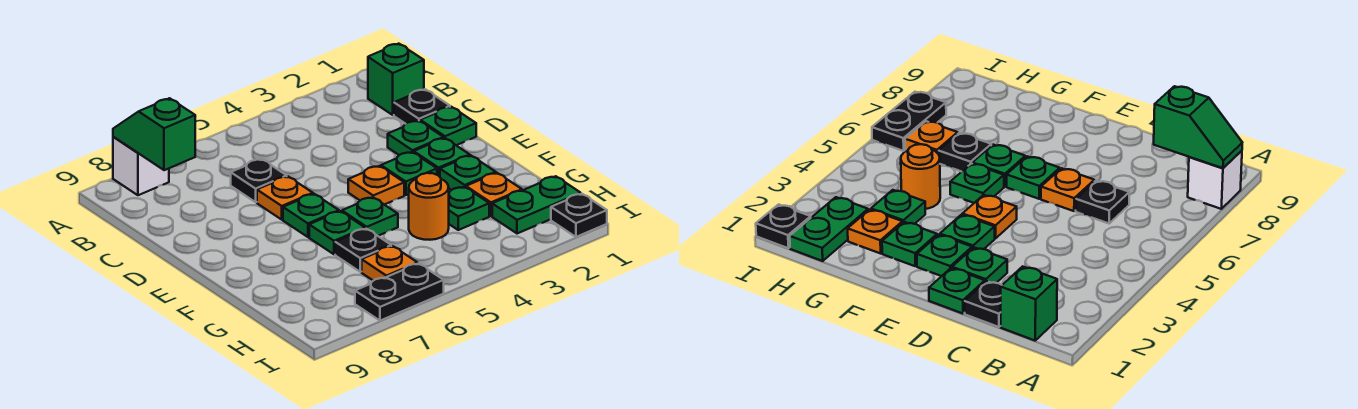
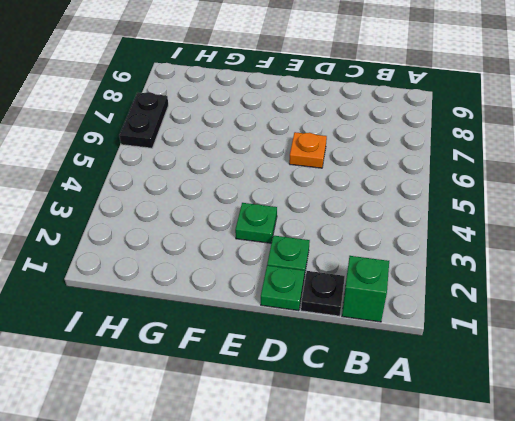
none -> white 1x1 brick [113,137,169,195]
none -> black 1x1 plate [231,159,287,202]
none -> green 1x1 plate [414,138,470,177]

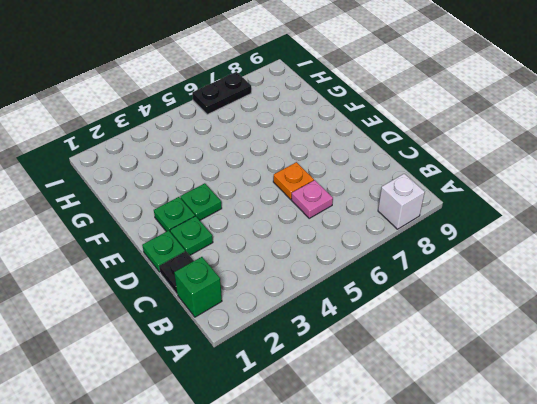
pink 1x1 plate [291,180,333,218] -> black 1x1 plate [231,159,287,202]
none -> orange 1x1 plate [348,166,404,205]
none -> green 1x1 plate [283,194,339,237]
none -> green 1x1 plate [440,155,496,190]

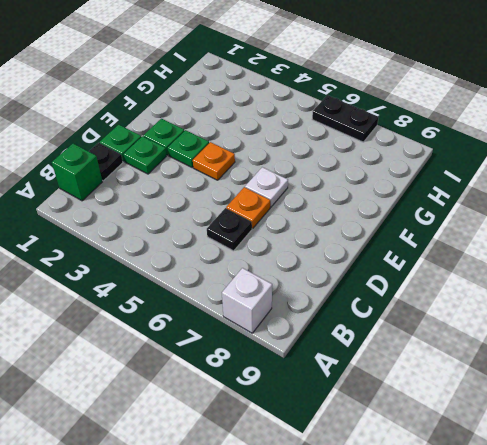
white 1x1 plate [245,167,288,207] -> green 1x1 plate [283,194,339,237]
none -> green 1x1 plate [440,155,496,190]
none -> green 1x1 plate [342,197,398,236]
none -> green 1x1 plate [309,211,365,254]

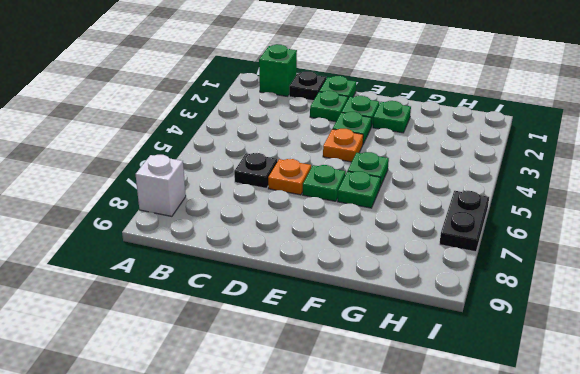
none -> orange 1x1 plate [466,173,522,216]
none -> green 1x1 plate [449,187,489,230]
none -> orange 1x1 round brick [409,173,449,240]

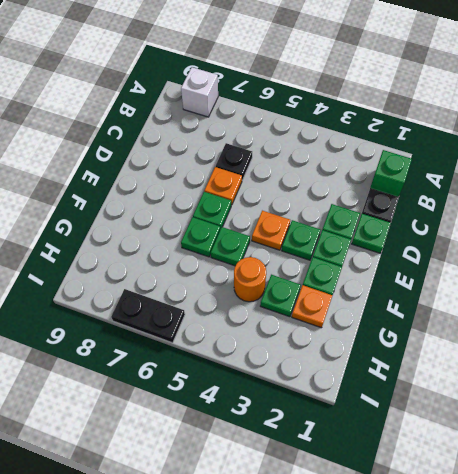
none -> black 1x1 plate [335,229,391,272]
none -> green 1x2 plate [492,176,581,234]
none -> orange 1x1 plate [362,246,418,281]

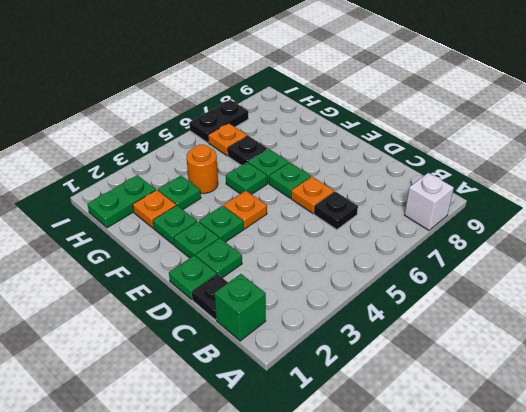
none -> black 1x1 plate [551,194,607,237]
none -> green 1x2 slope [113,98,195,170]

